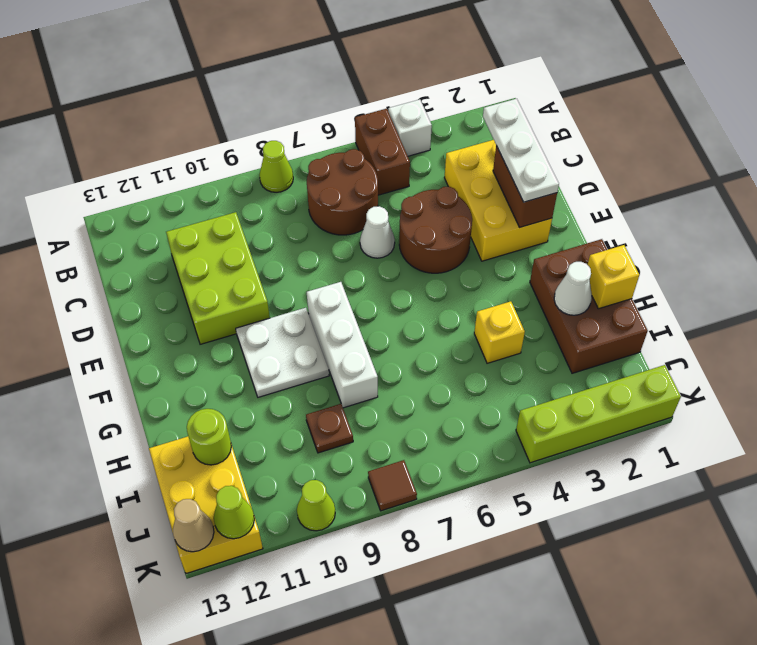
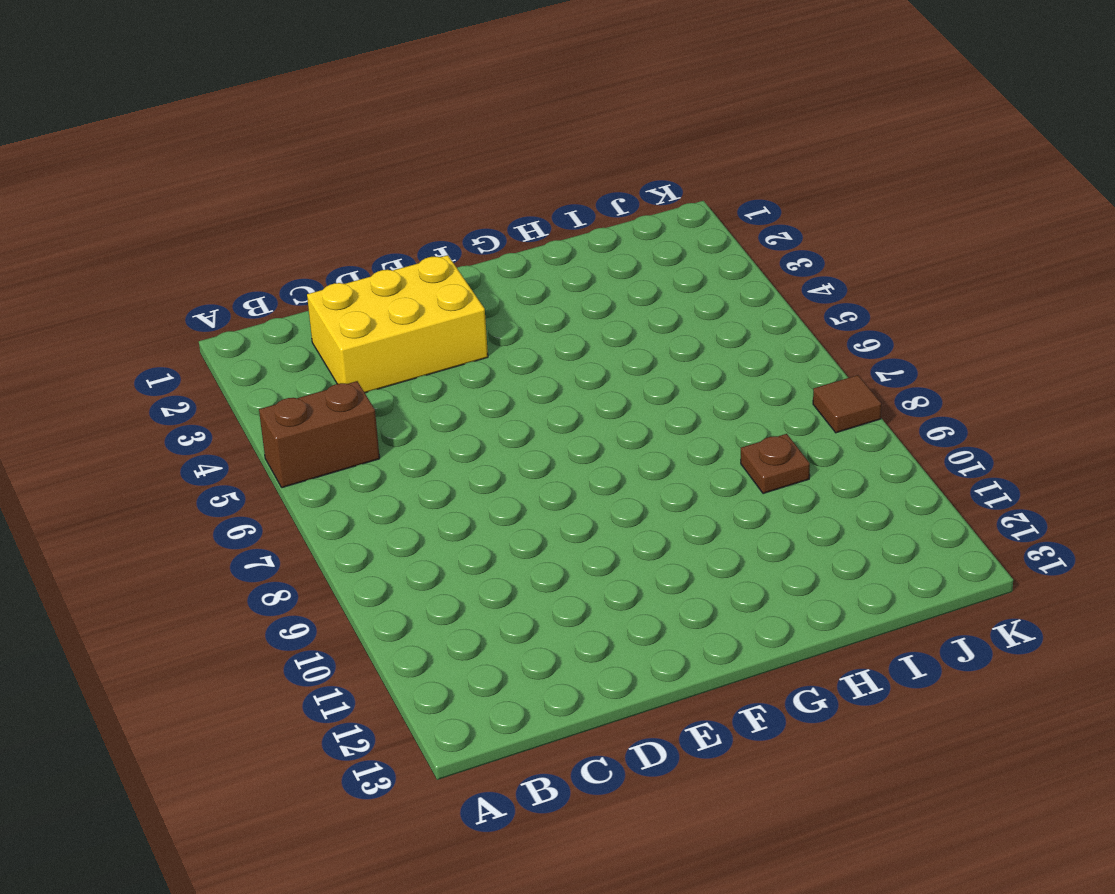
none -> white 1x1 brick [388,100,432,156]
none -> lime 1x1 cone [259,141,293,192]
none -> brown 2x2 round brick [307,149,378,235]

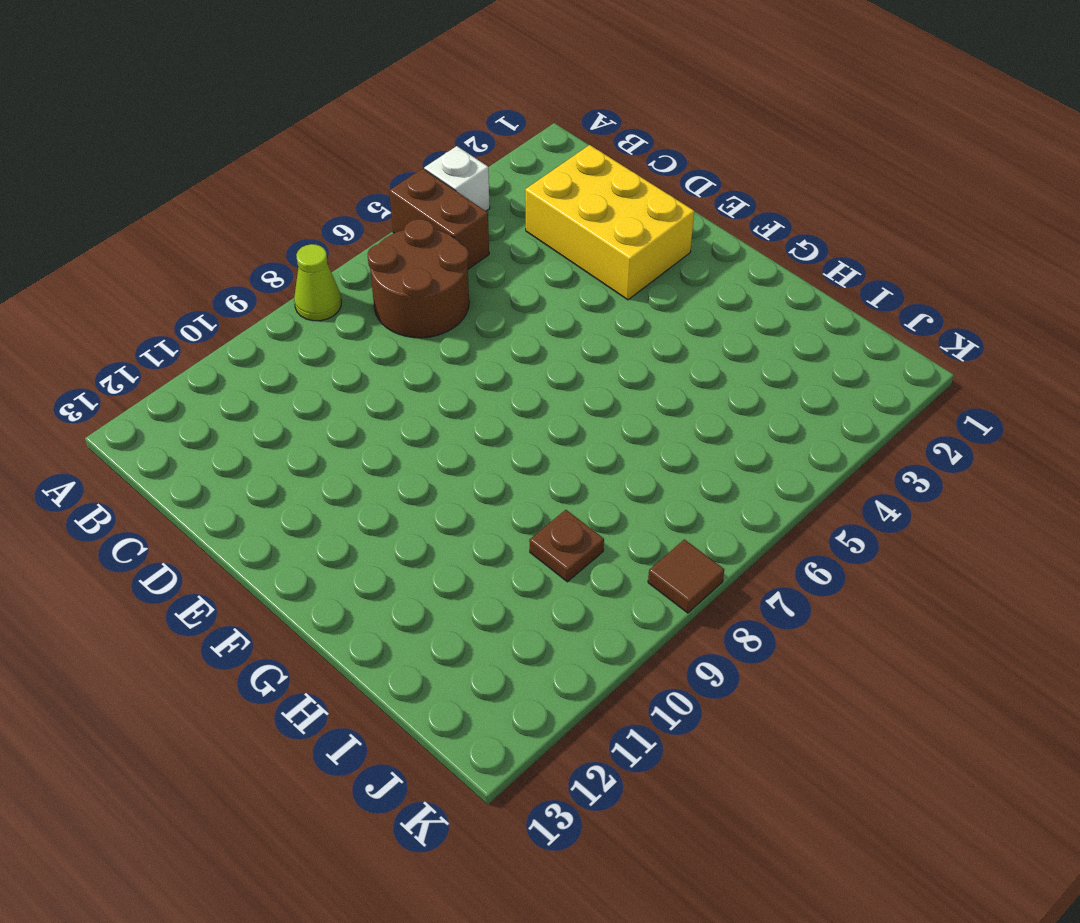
none -> lime 2x3 brick [166,212,270,344]
none -> brown 2x2 round brick [399,187,472,273]
none -> white 1x1 cone [360,206,395,258]

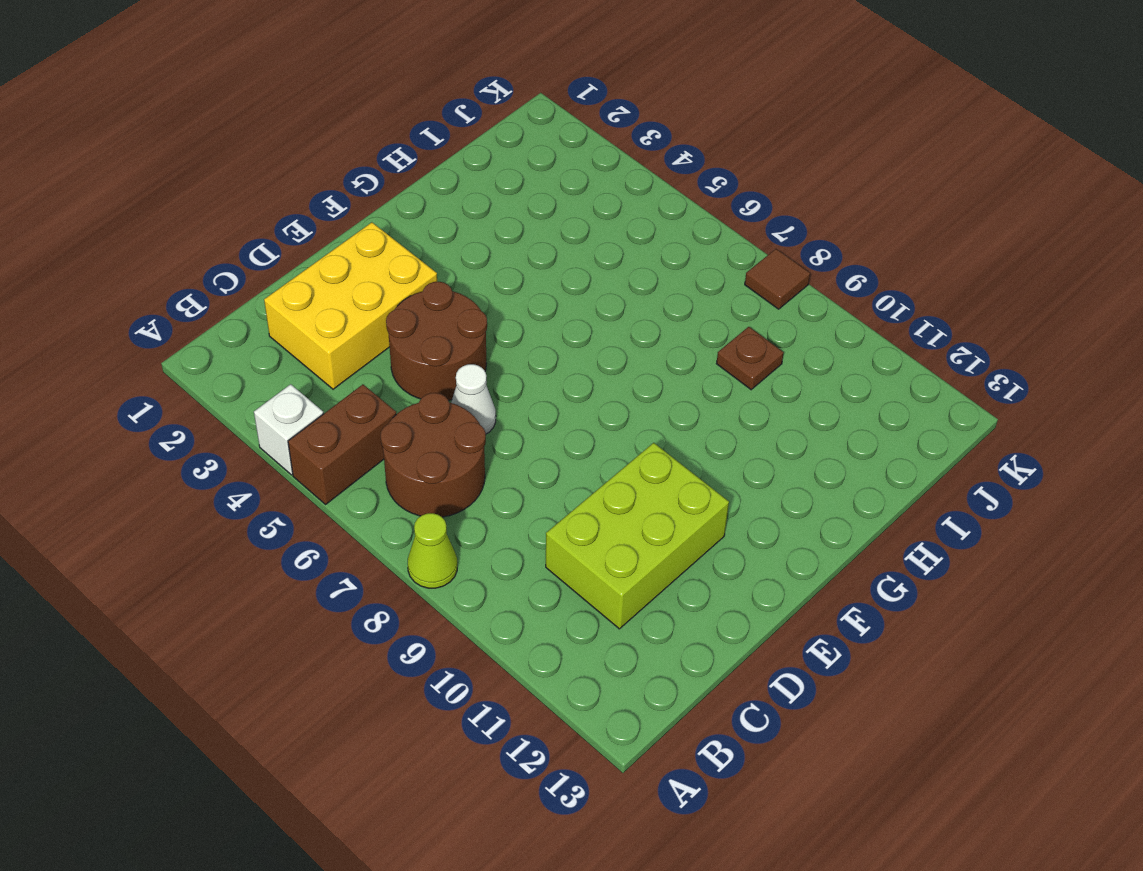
none -> white 1x3 brick [307,282,378,408]
none -> white 2x2 plate [236,308,329,397]
none -> brown 2x3 brick [530,239,648,373]

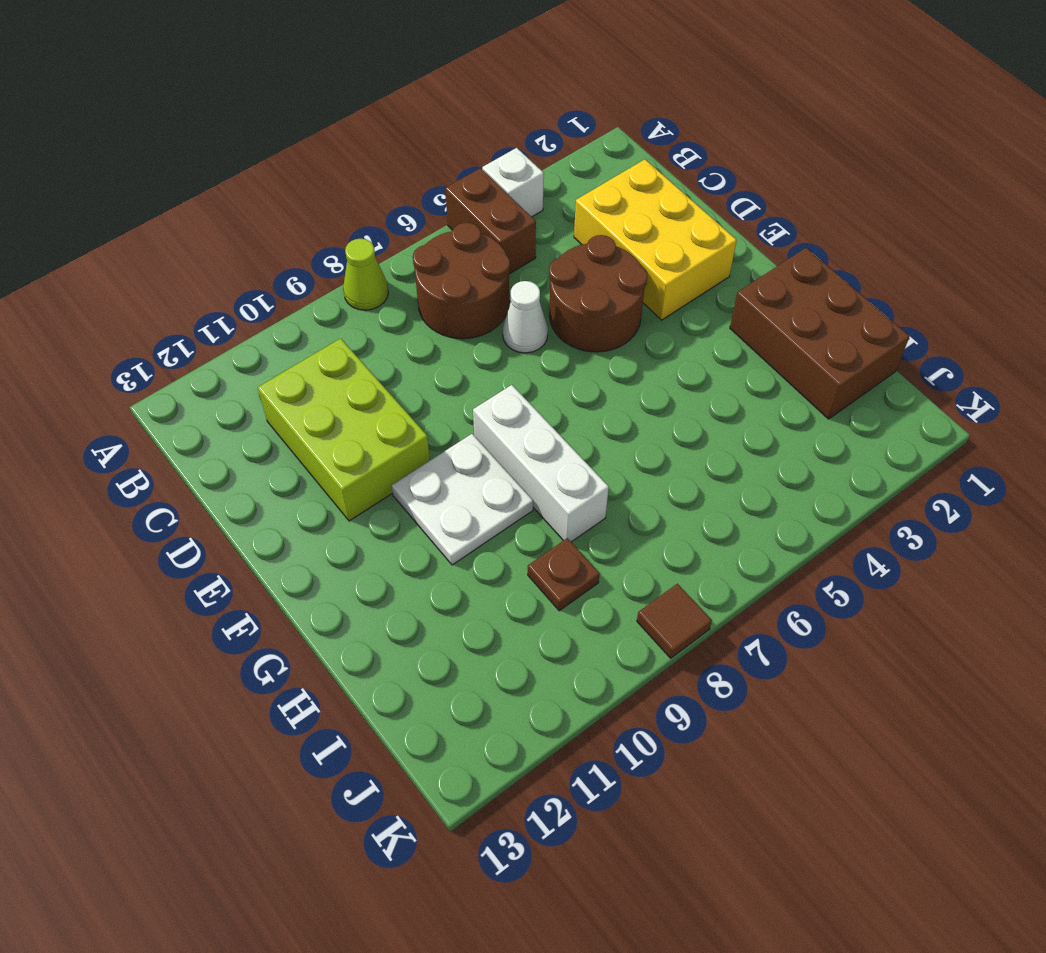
none -> yellow 1x1 brick [474,301,525,363]
none -> yellow 2x3 brick [149,436,263,574]
none -> lime 1x4 brick [516,365,681,463]

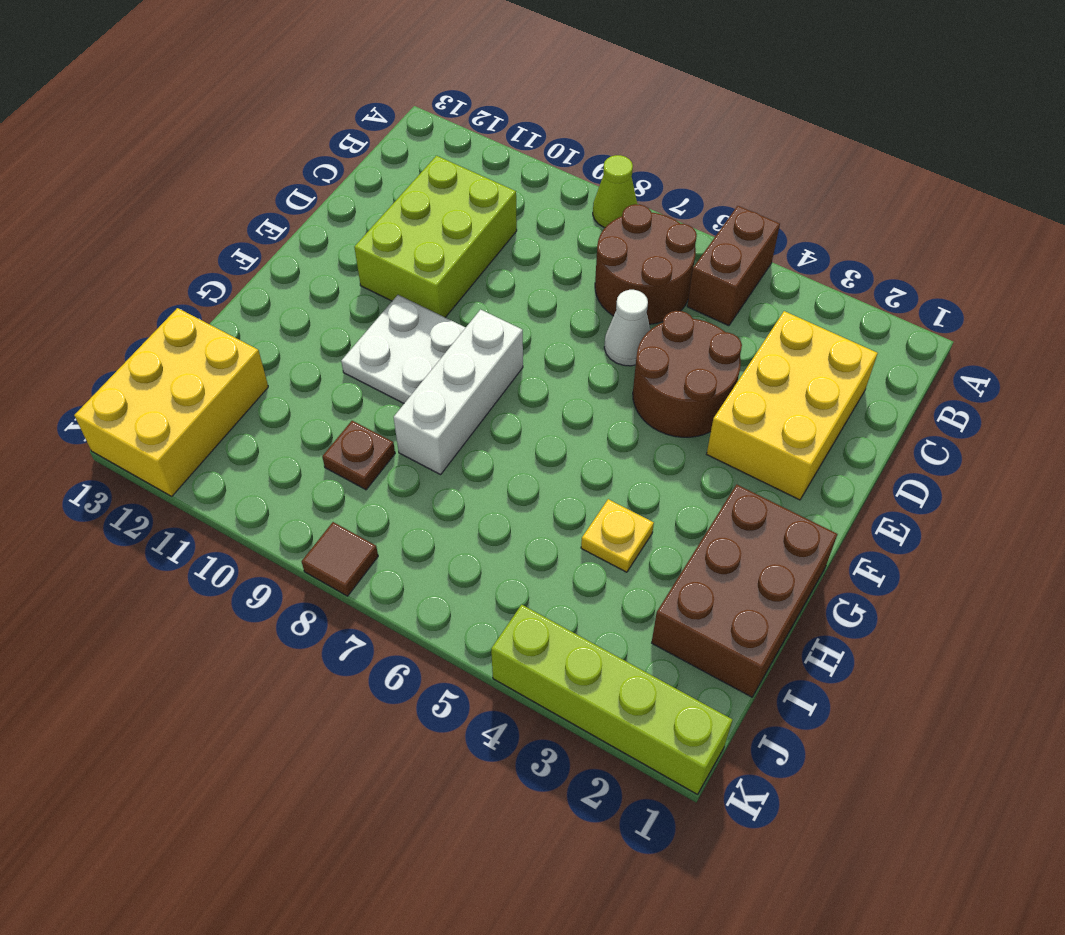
yellow 1x1 plate [581,499,654,572] -> yellow 1x1 brick [474,301,525,363]
none -> white 1x1 brick [388,100,432,156]
none -> lime 1x1 cone [297,480,335,531]
none -> brown 1x2 brick [493,146,557,227]

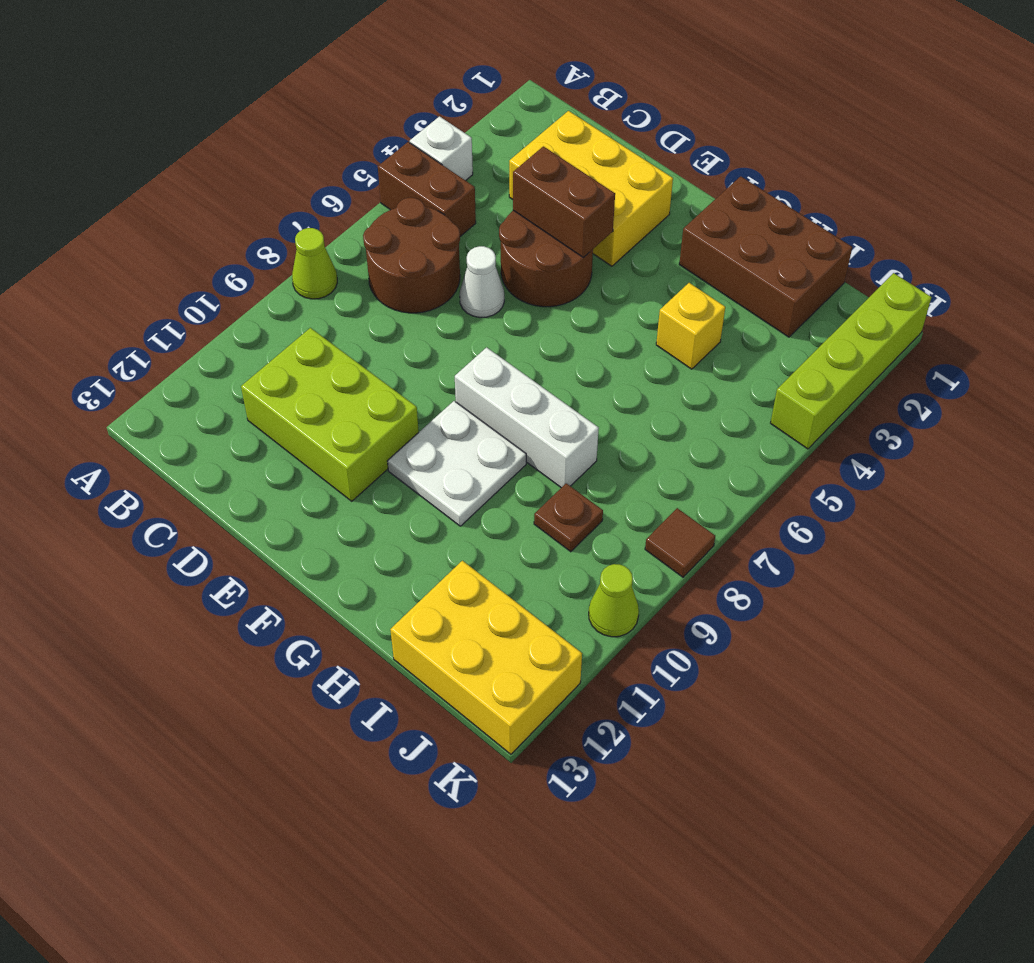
brown 1x2 brick [513,146,615,258] -> brown 1x2 brick moved to [493,146,557,227]
none -> yellow 1x1 brick [588,245,639,309]
none -> white 1x1 cone [554,262,592,315]
none -> lime 1x1 round brick [187,409,231,465]

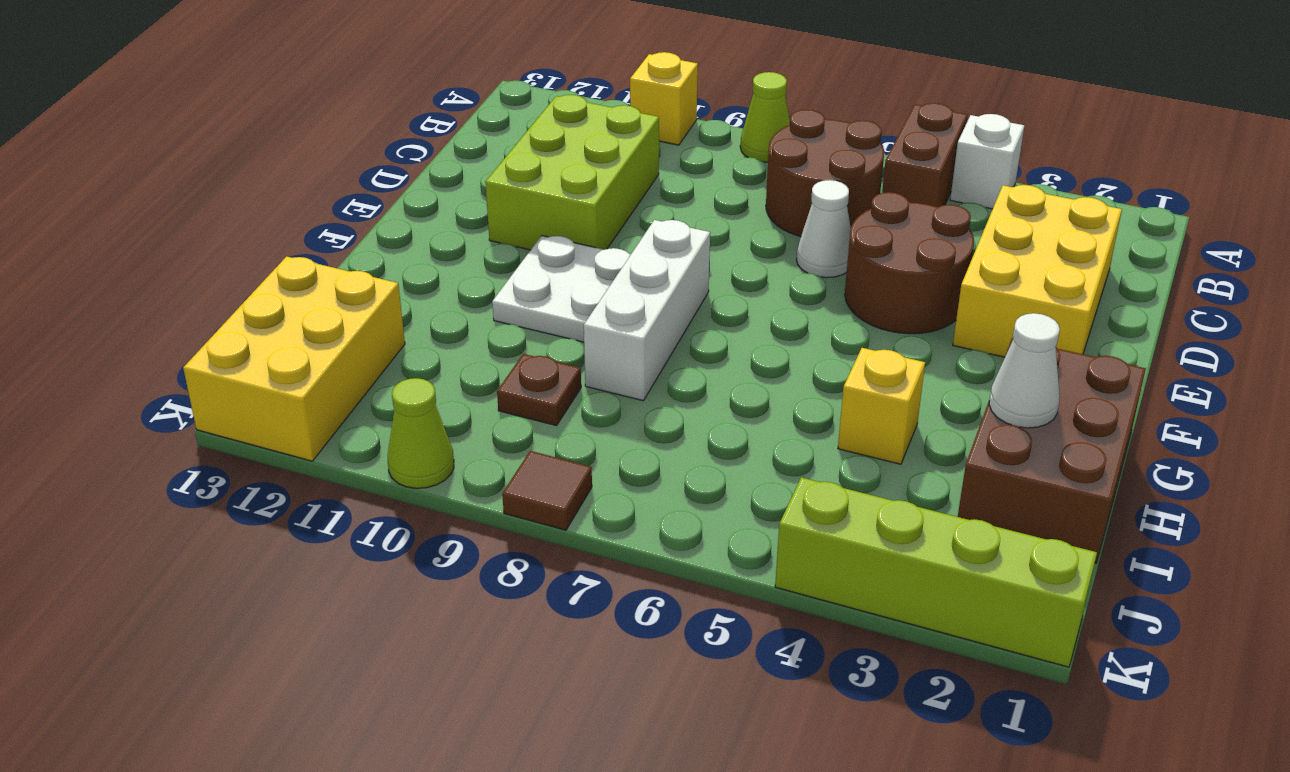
yellow 1x1 brick [630,52,698,145] -> yellow 1x1 brick moved to [588,245,639,309]
none -> brown 1x2 brick [493,146,557,227]
none -> lime 1x1 round brick [187,409,231,465]
none -> lime 1x1 cone [214,486,254,539]

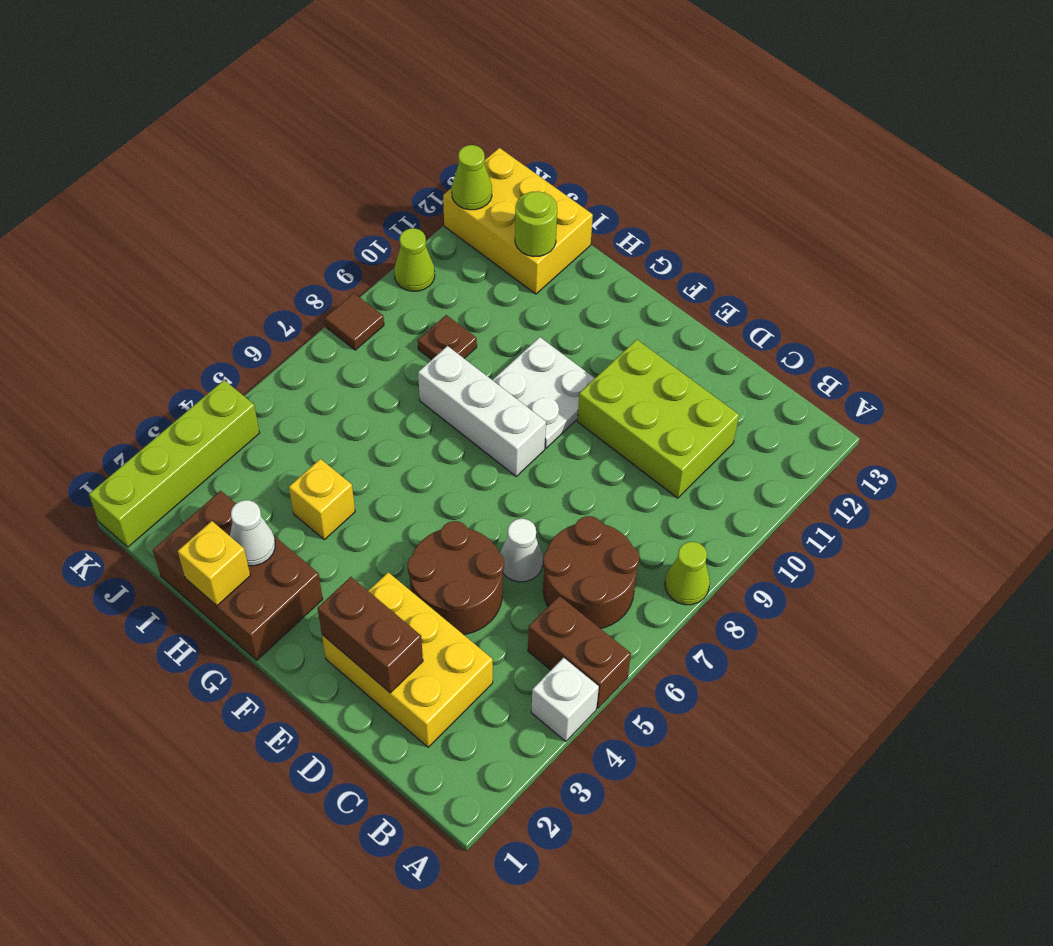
none -> tan 1x1 cone [173,499,214,552]
none -> white 1x3 plate [483,99,559,202]

